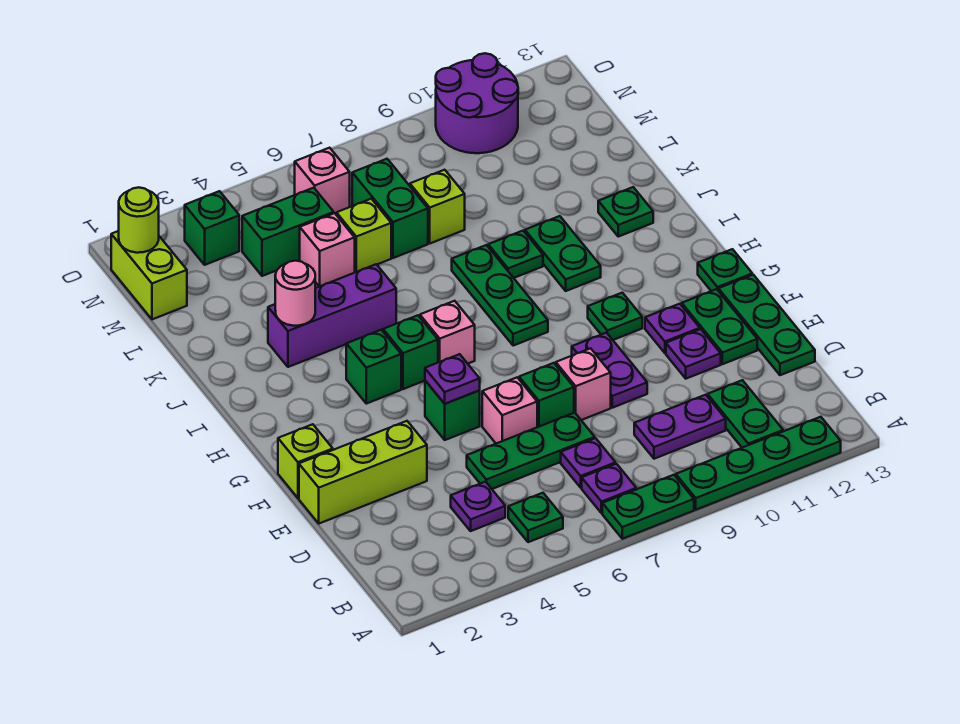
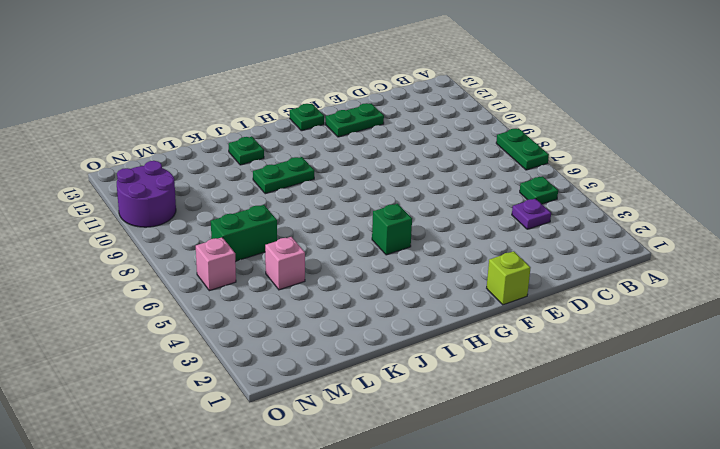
none -> green 1x4 plate [676,417,841,510]
none -> purple 1x1 plate [582,464,636,513]
none -> green 1x2 plate [708,380,783,448]
none -> purple 1x1 plate [561,438,616,488]

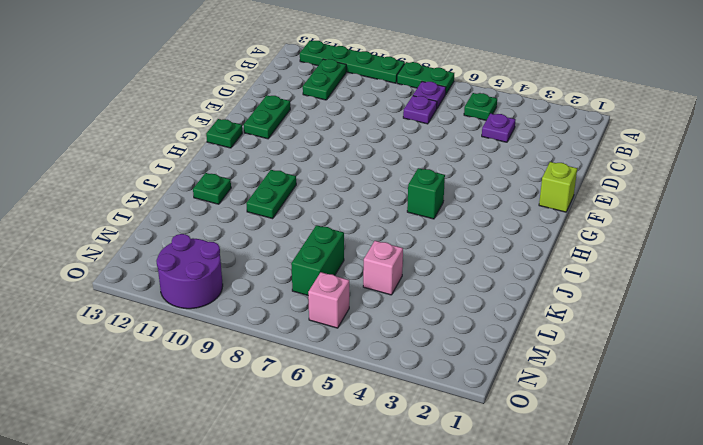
none -> purple 1x2 plate [634,395,726,459]
none -> green 1x3 plate [467,413,595,489]
none -> green 1x3 plate [718,275,815,375]
none -> lime 1x3 brick [299,421,427,524]

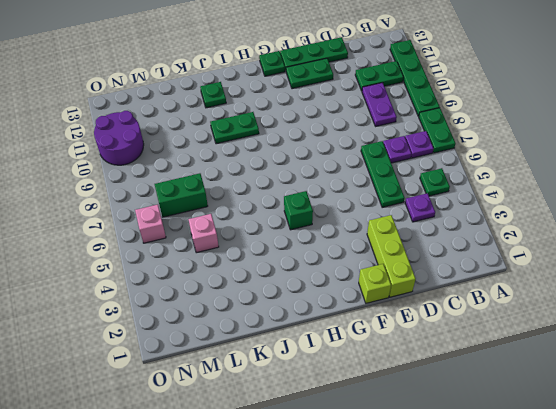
none -> pink 1x1 brick [482,378,537,443]
none -> green 1x1 brick [519,363,574,427]
none -> pink 1x1 brick [556,348,611,420]
none -> purple 1x2 plate [572,333,647,408]

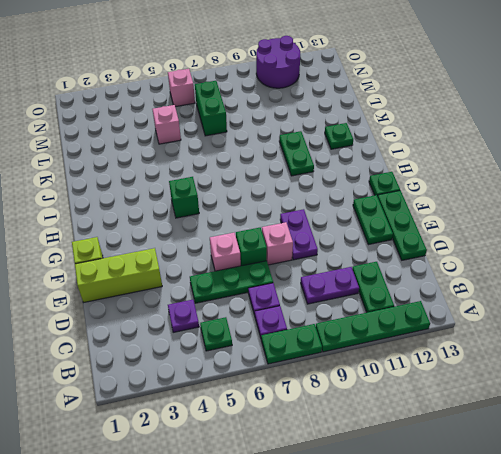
none -> purple 1x1 plate [666,329,721,379]
none -> green 1x1 brick [425,381,480,440]
none -> purple 1x1 plate [645,304,700,353]
none -> green 1x1 plate [588,293,642,340]

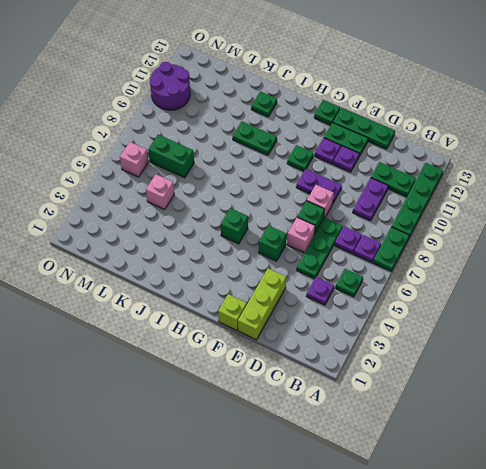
none -> green 1x1 brick [346,330,401,404]
none -> pink 1x1 brick [420,301,475,364]
none -> green 1x3 plate [452,245,548,346]
none -> purple 1x3 brick [268,264,396,367]

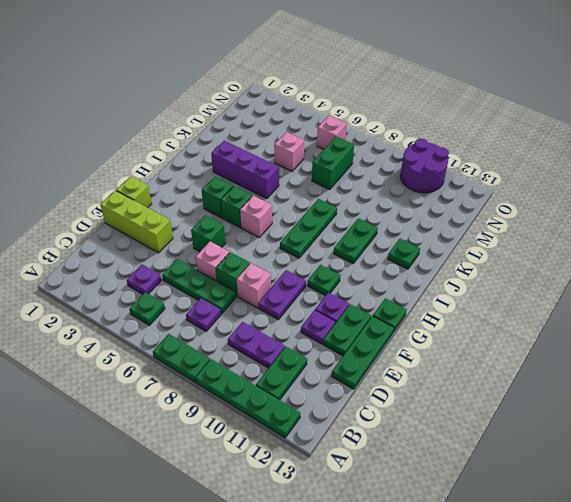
none -> purple 1x1 plate [582,464,636,513]
none -> green 1x1 plate [488,231,543,278]
none -> lime 1x1 brick [336,199,391,272]
none -> lime 1x1 brick [410,170,465,243]

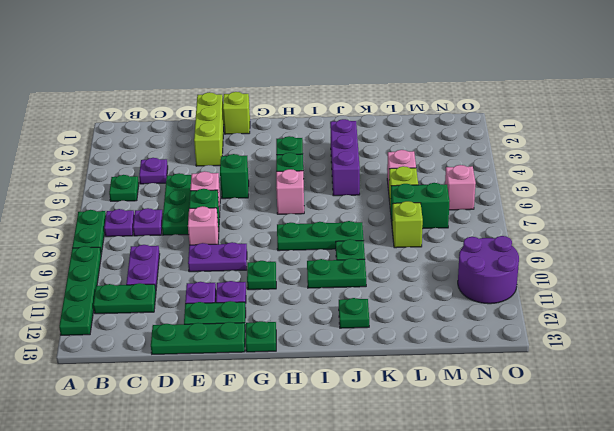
none -> lime 1x2 brick [111,231,187,319]
none -> green 1x2 brick [242,188,334,276]
none -> green 1x1 brick [185,191,239,265]
none -> purple 1x1 plate [425,354,480,404]

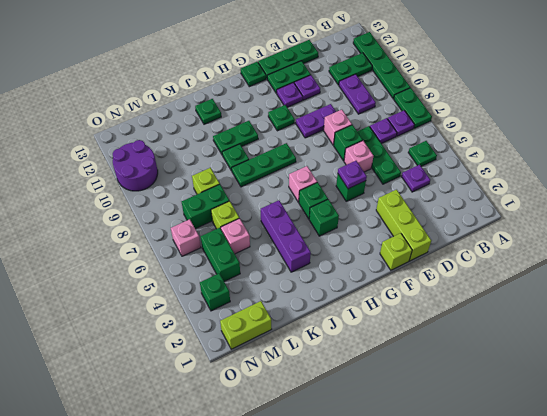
none -> pink 1x1 round brick [275,261,315,326]
none -> lime 1x1 round brick [119,187,159,253]

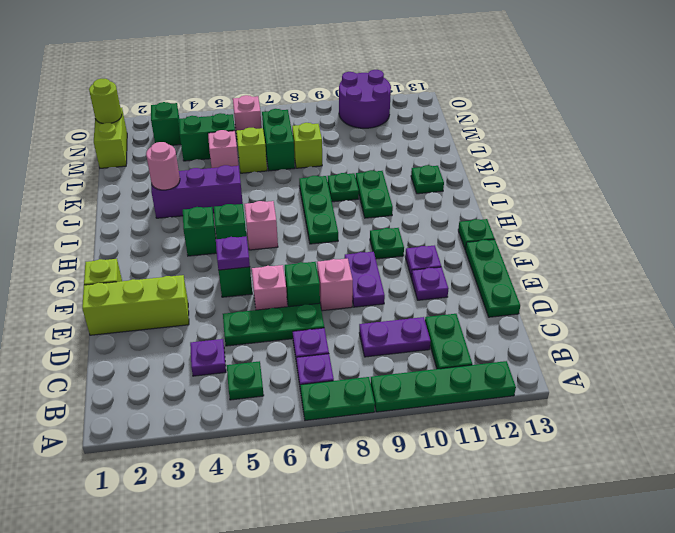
none -> green 1x2 plate [682,289,757,364]

